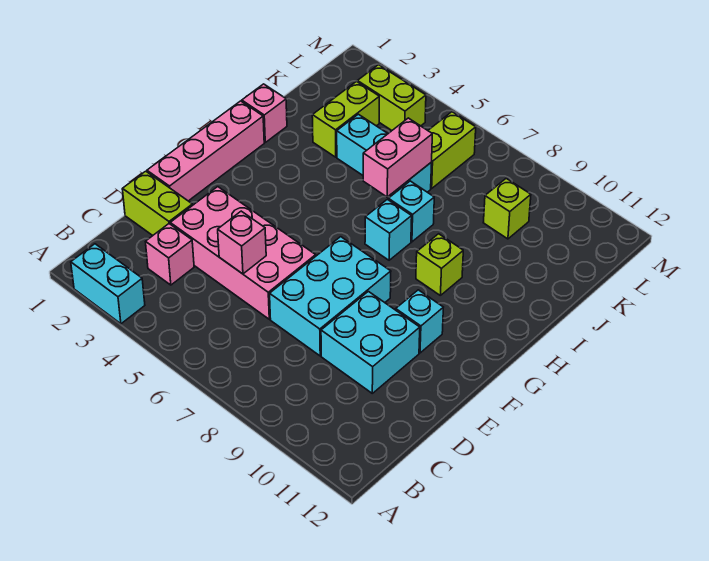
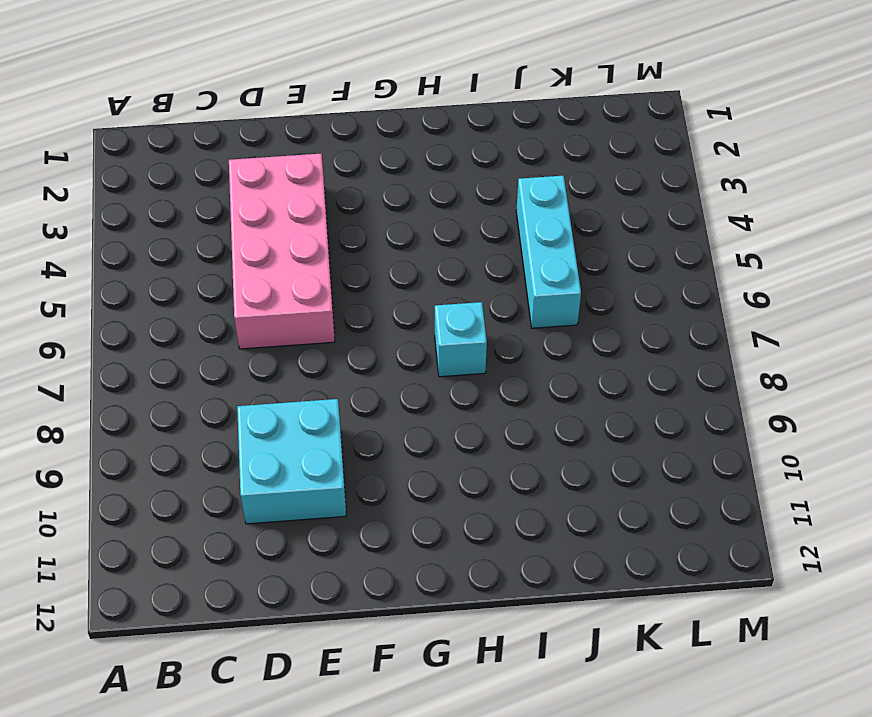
none -> cyan 1x2 brick [71,244,145,324]
none -> pink 1x1 brick [146,224,194,285]
none -> lime 1x2 brick [122,171,192,235]

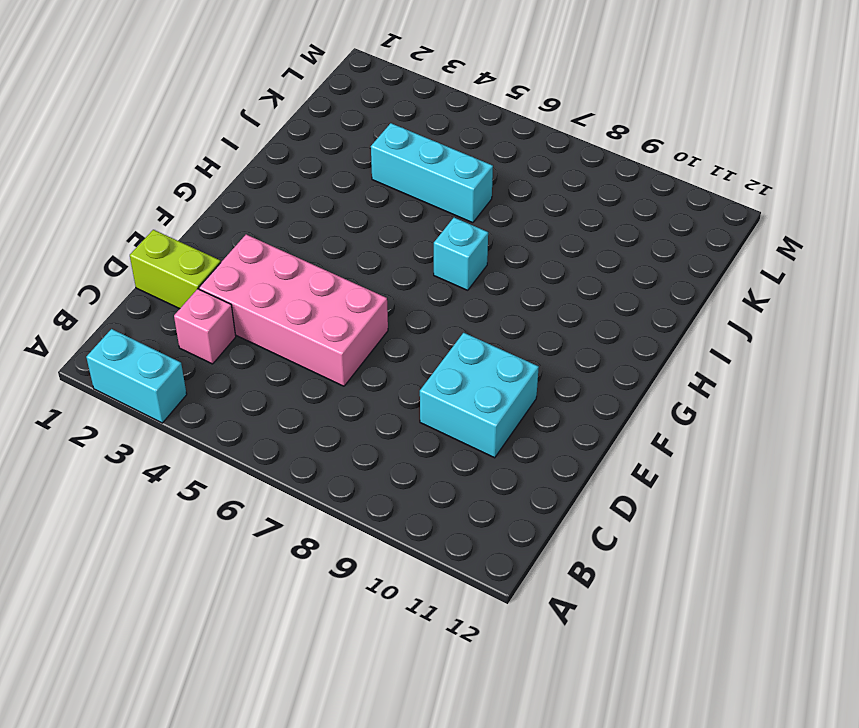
none -> cyan 2x3 brick [270,237,391,356]
none -> pink 1x4 brick [147,101,264,201]
none -> cyan 1x1 brick [396,290,443,353]

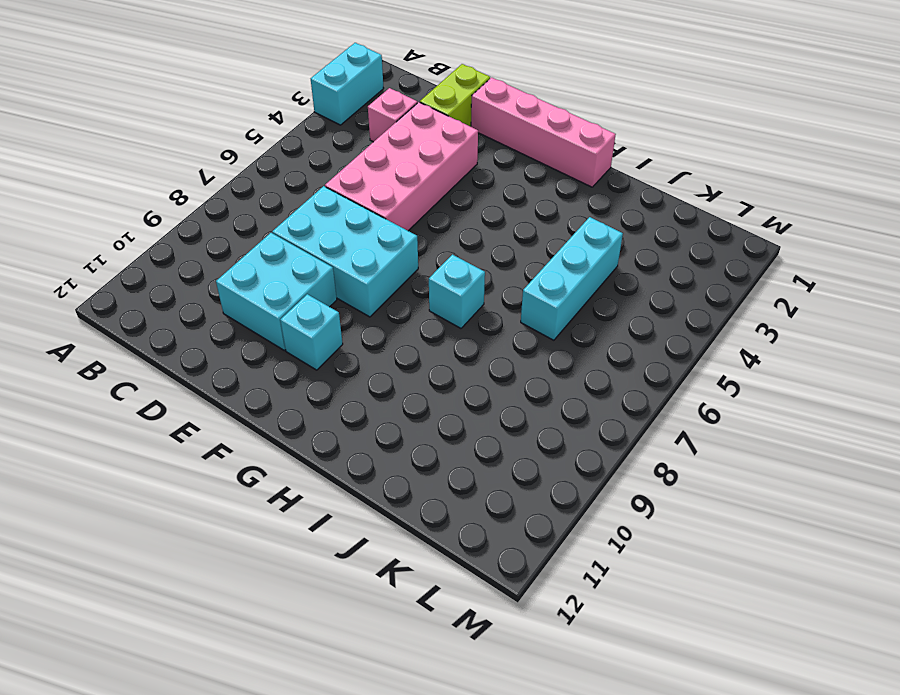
none -> lime 1x1 brick [416,234,463,295]
none -> pink 1x1 brick [242,84,287,142]
none -> cyan 1x1 brick [388,181,434,242]

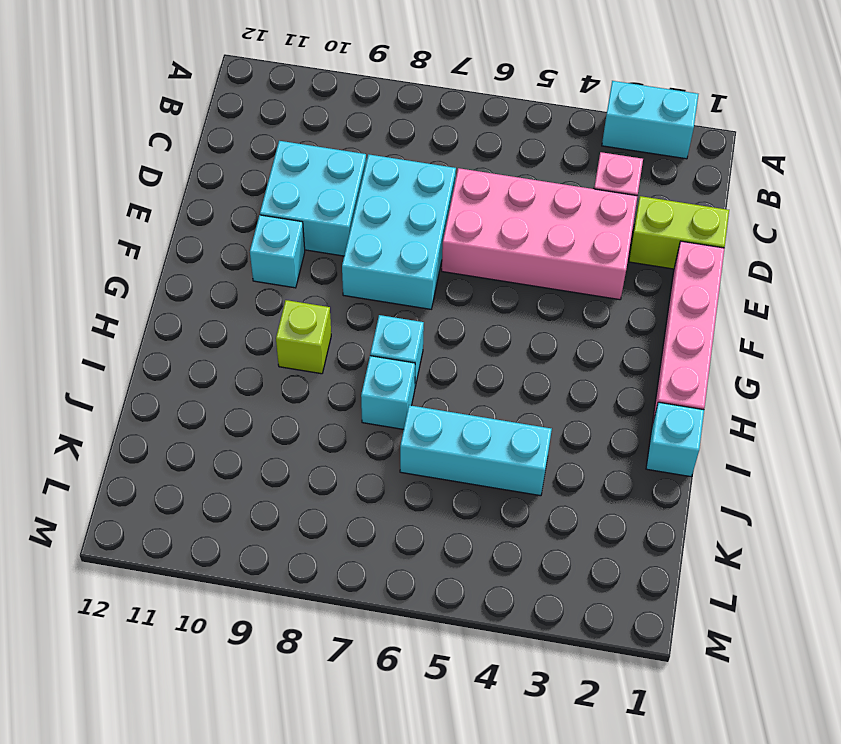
cyan 1x1 brick [646,402,704,477] -> pink 1x1 brick [242,84,287,142]
none -> lime 1x2 brick [312,81,379,157]
none -> lime 1x2 brick [428,112,476,188]
none -> lime 1x1 brick [483,178,531,239]

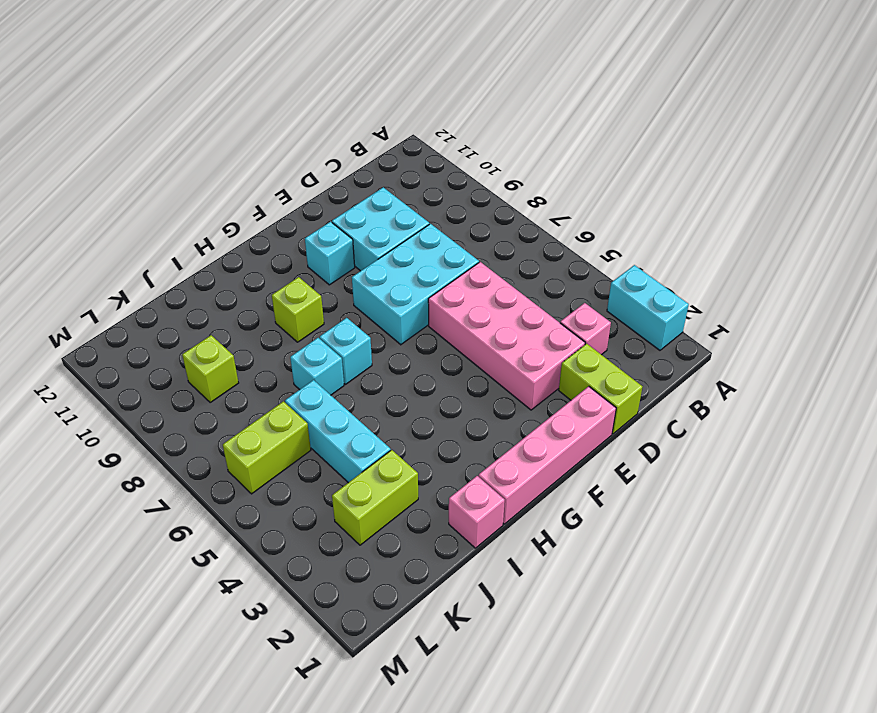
none -> lime 1x2 brick [357,65,426,130]
none -> pink 1x1 brick [218,211,266,274]
none -> pink 1x2 brick [363,118,432,197]

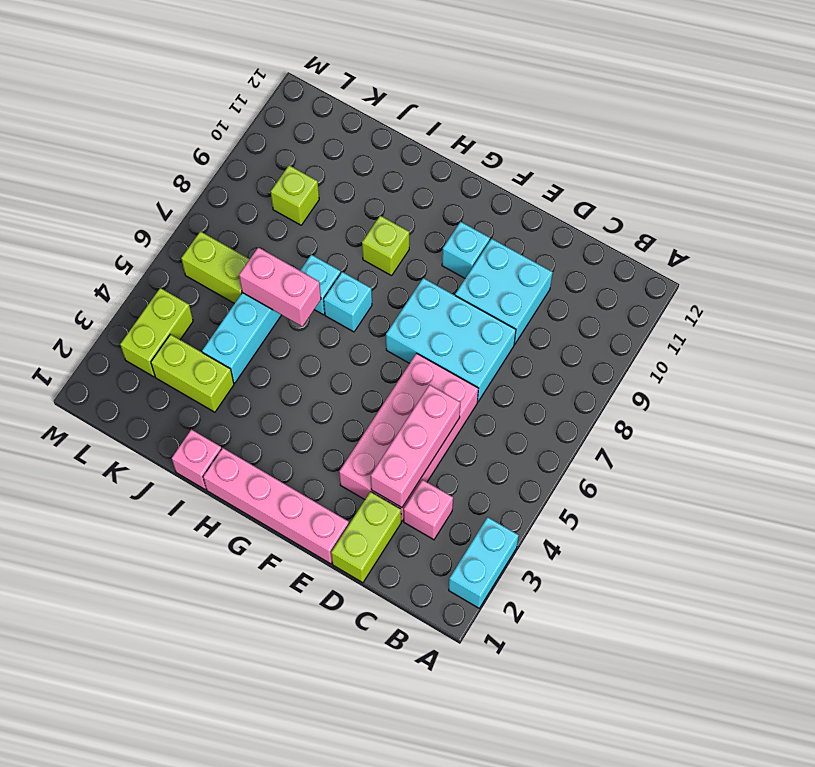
pink 1x3 brick [371,385,460,508] -> pink 1x1 brick [218,211,266,274]

